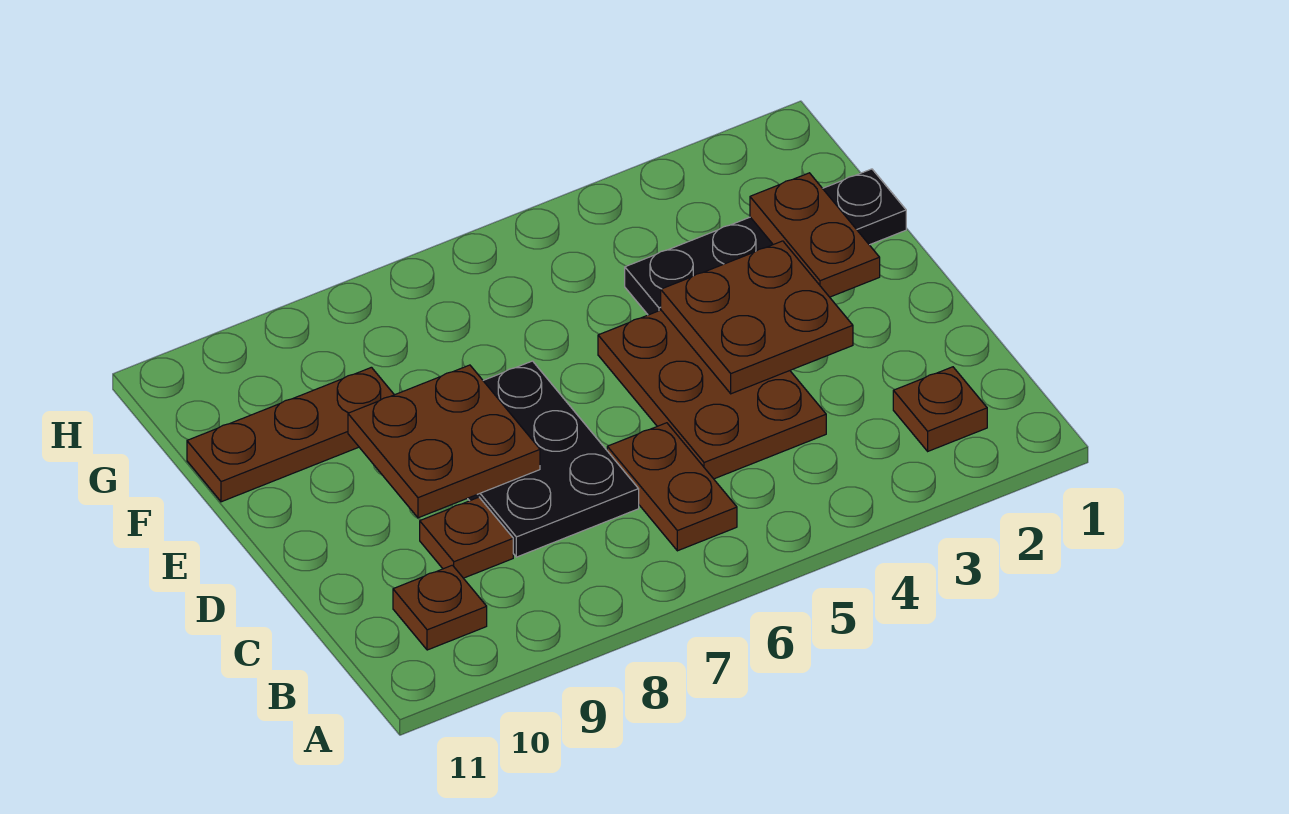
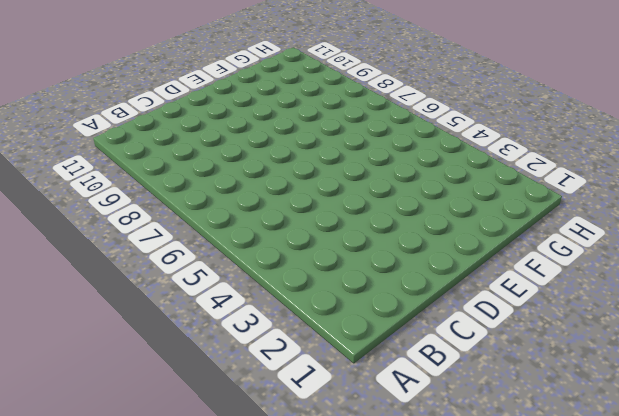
none -> brown 1x1 plate [893,367,987,451]
none -> brown 1x2 plate [607,423,737,551]

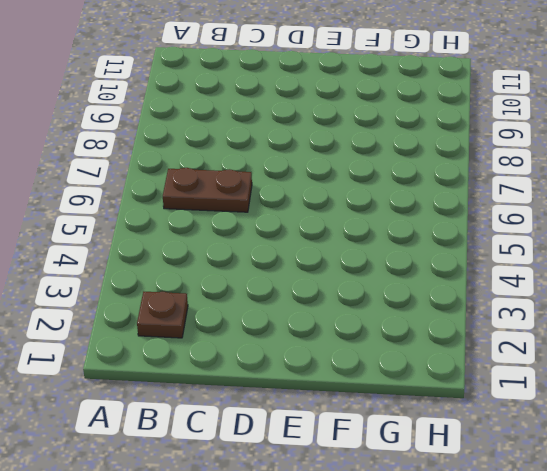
none -> brown 1x1 plate [393,565,487,650]
none -> brown 2x3 plate [598,310,826,479]

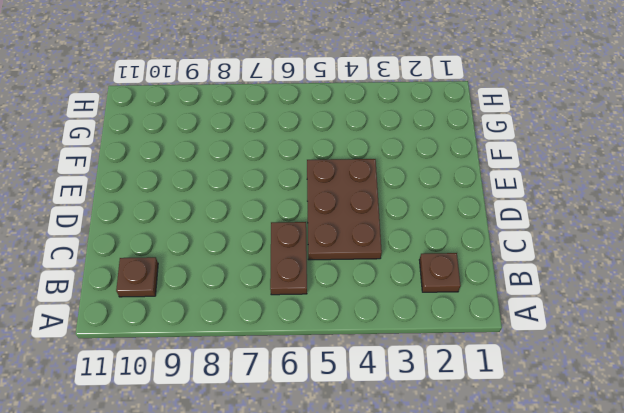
none -> black 2x3 plate [468,361,639,557]
none -> brown 1x1 plate [420,497,513,578]

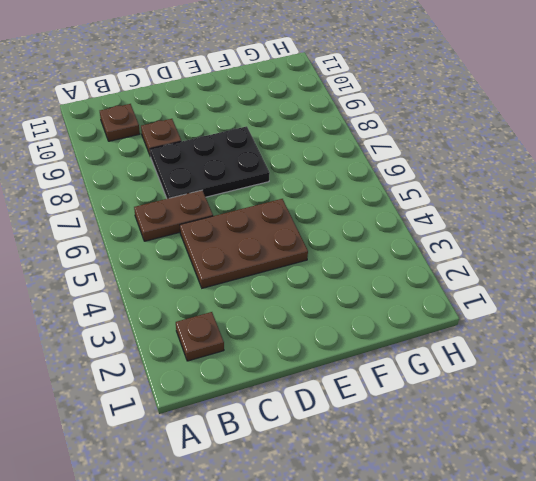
none -> black 1x4 plate [625,169,906,315]
none -> brown 1x3 plate [187,367,394,502]

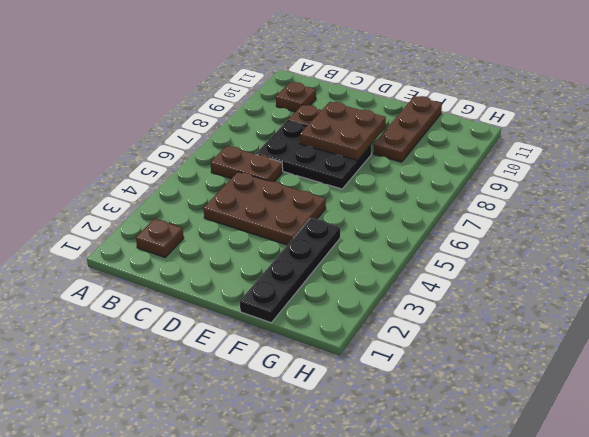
none -> brown 2x2 plate [661,241,853,394]
none -> brown 1x2 plate [750,173,880,297]

